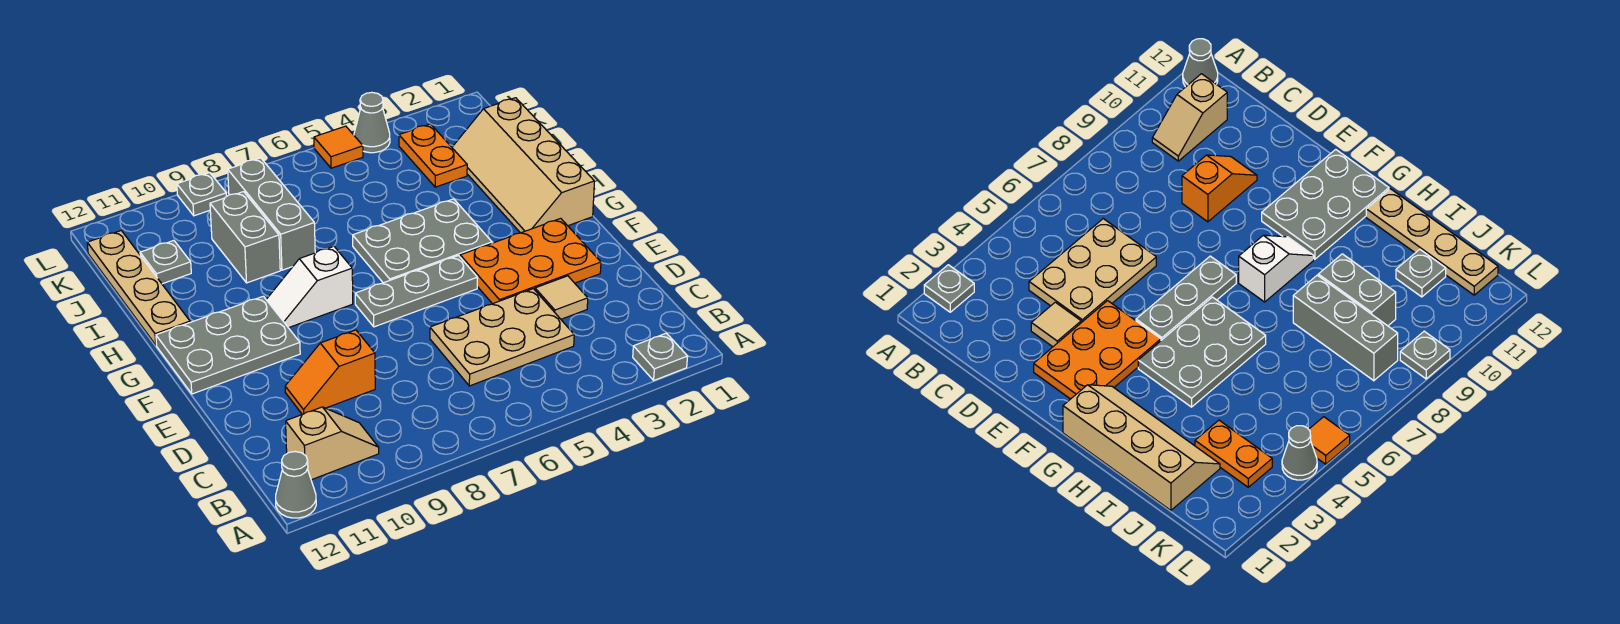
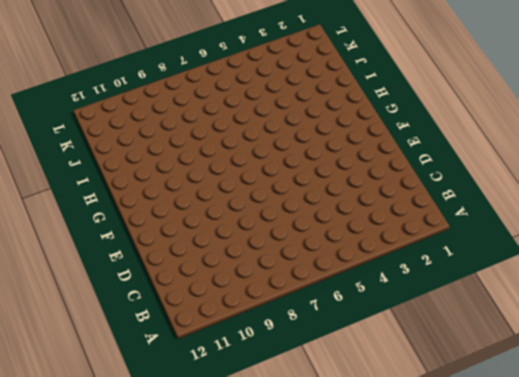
none -> grey 1x1 plate [633,333,688,380]
none -> grey 1x1 cone [276,452,316,518]
none -> tan 1x2 slope [286,407,379,480]

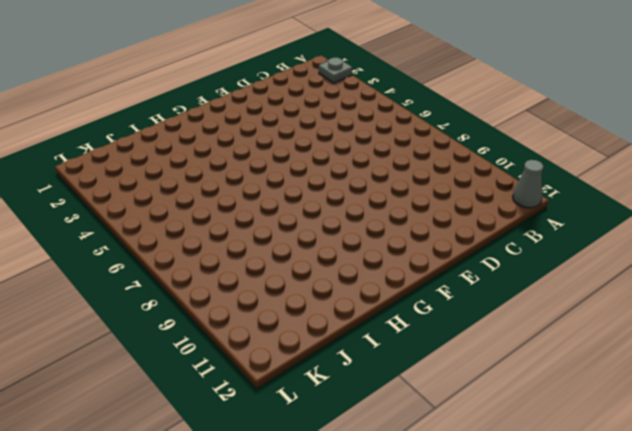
none -> tan 1x2 slope [286,407,379,480]
none -> tan 2x3 plate [430,289,574,386]
none -> tan 1x1 tile [535,276,588,319]

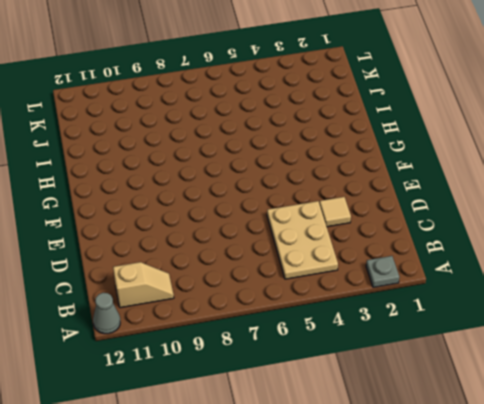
tan 2x3 plate [267,201,338,279] -> tan 2x3 plate turned to [430,289,574,386]
none -> orange 1x2 slope [285,330,375,414]
none -> orange 2x3 plate [460,218,601,304]
none -> grey 1x3 plate [355,256,478,327]

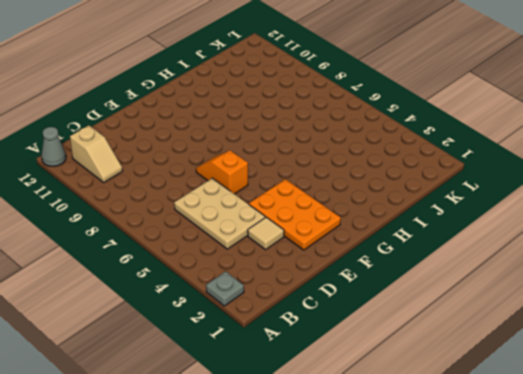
orange 1x2 slope [196,150,248,194] -> orange 1x2 slope moved to [285,330,375,414]
none -> grey 1x3 plate [355,256,478,327]
none -> grey 2x3 plate [156,296,300,394]
none -> tan 2x4 slope [452,98,594,233]

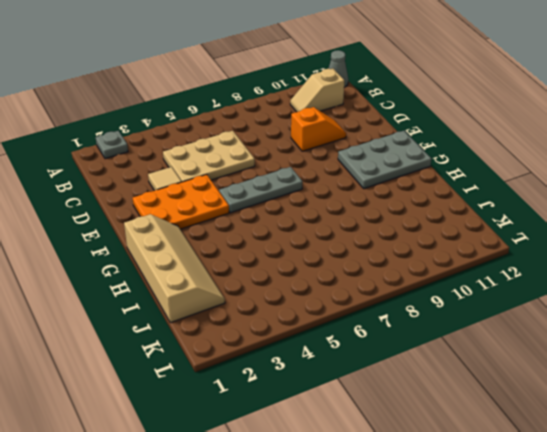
none -> grey 2x3 plate [353,199,492,283]
none -> white 1x2 slope [266,246,353,328]
none -> tan 1x4 plate [87,231,190,345]

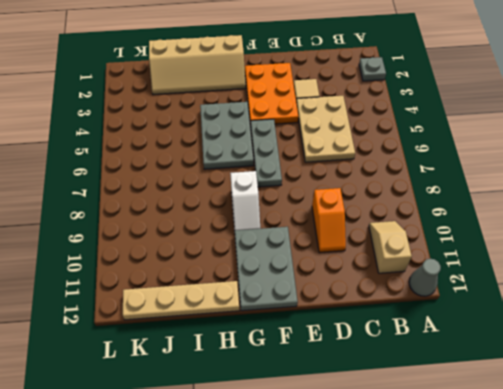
none -> grey 1x3 brick [228,158,315,270]
none -> grey 1x2 brick [210,192,280,283]
none -> orange 1x2 plate [399,124,467,187]

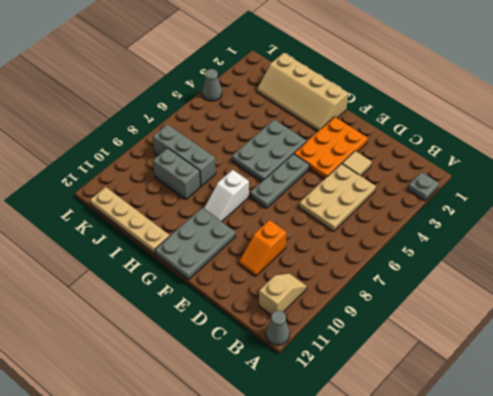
none -> orange 1x2 plate [399,124,467,187]
none -> grey 1x1 plate [140,241,191,284]
none -> orange 1x1 tile [314,126,363,168]

